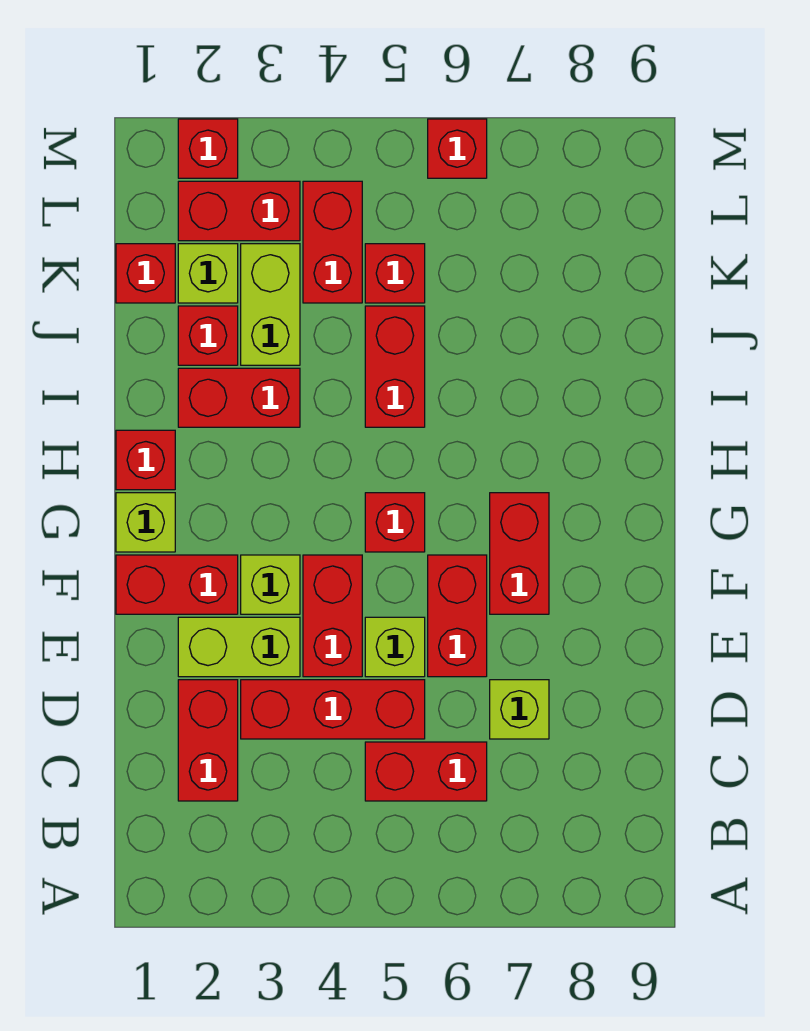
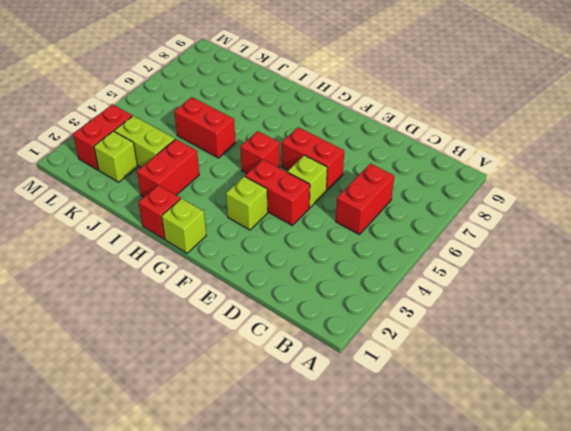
none -> red 1x2 brick [178,680,238,801]
none -> red 1x3 brick [241,680,425,739]
none -> lime 1x1 brick [490,680,549,739]

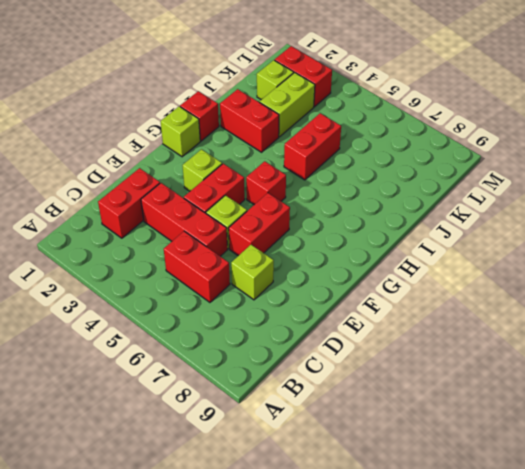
none -> lime 1x2 brick [178,617,300,677]
none -> red 1x2 brick [116,555,238,614]
none -> red 1x2 brick [490,493,549,614]

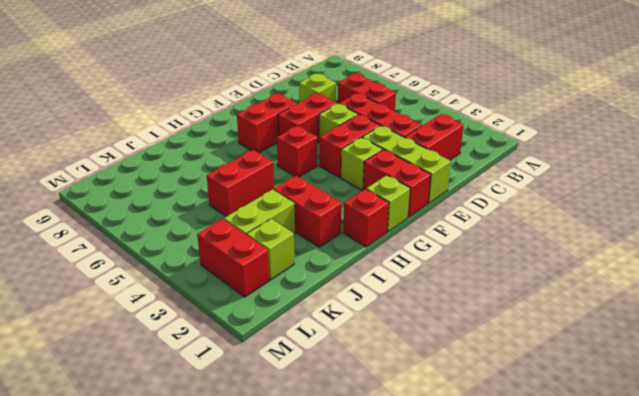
lime 1x3 brick [362,126,451,203] -> lime 1x2 brick [178,617,300,677]
none -> red 1x1 brick [178,306,238,365]
none -> red 1x1 brick [116,244,175,303]
none -> red 1x2 brick [303,181,362,303]

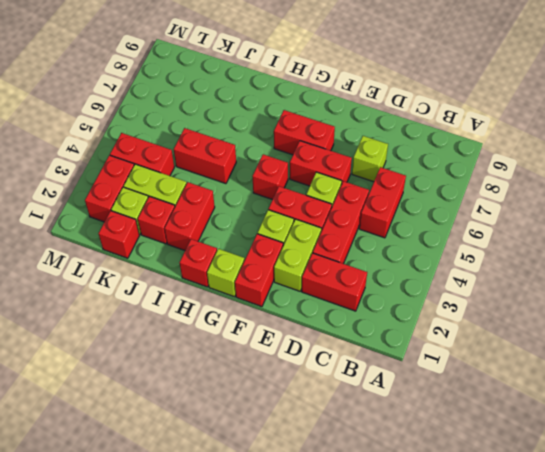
none -> red 1x1 brick [365,244,425,303]
none -> red 1x1 brick [178,119,238,178]
none -> red 1x1 brick [428,119,487,178]

